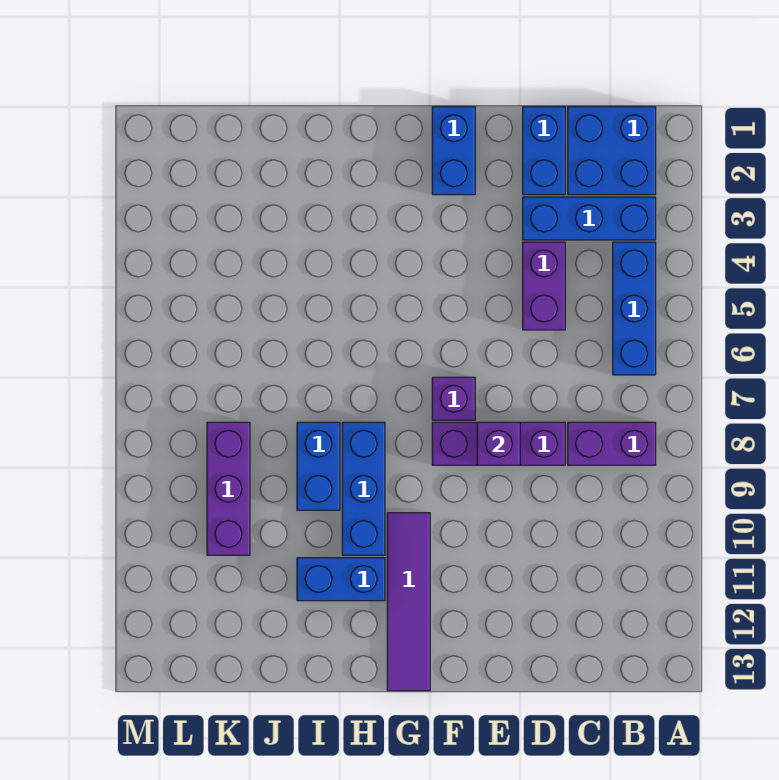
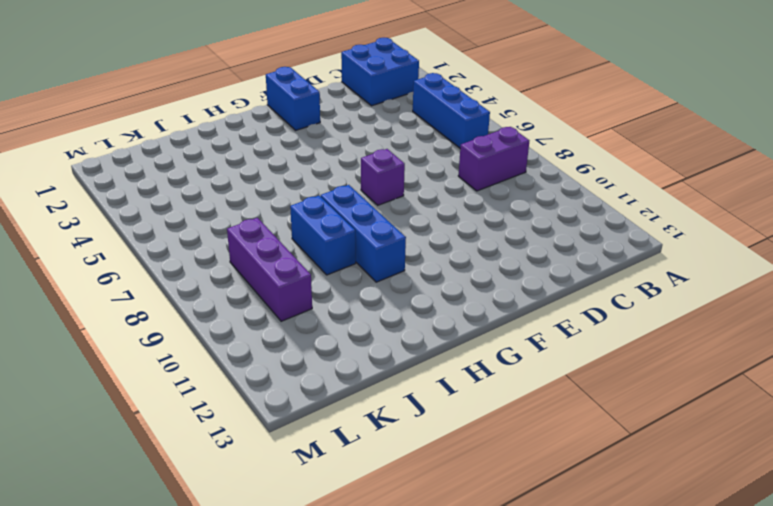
none -> blue 1x3 brick [523,197,656,240]
none -> blue 1x2 brick [523,107,565,195]
none -> purple 1x2 brick [523,242,565,330]

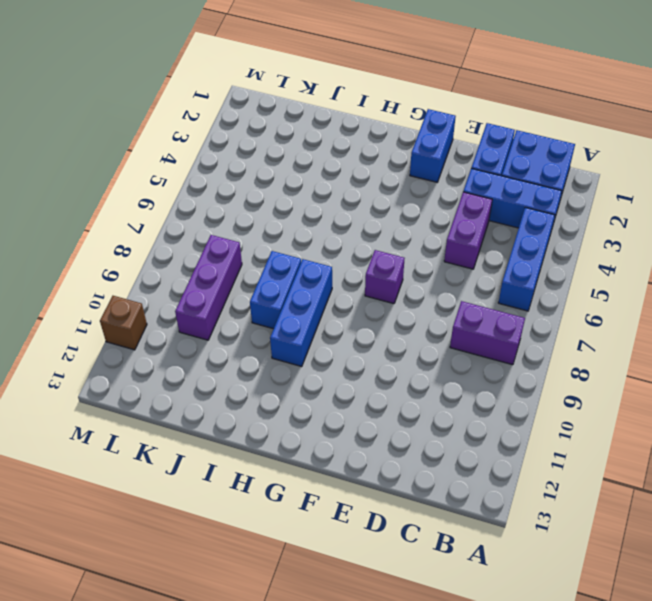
brown 1x1 brick [100,296,147,350] -> none
none -> purple 1x3 brick [432,422,565,465]
none -> purple 1x4 tile [387,513,430,691]
none -> blue 1x2 brick [297,558,385,601]

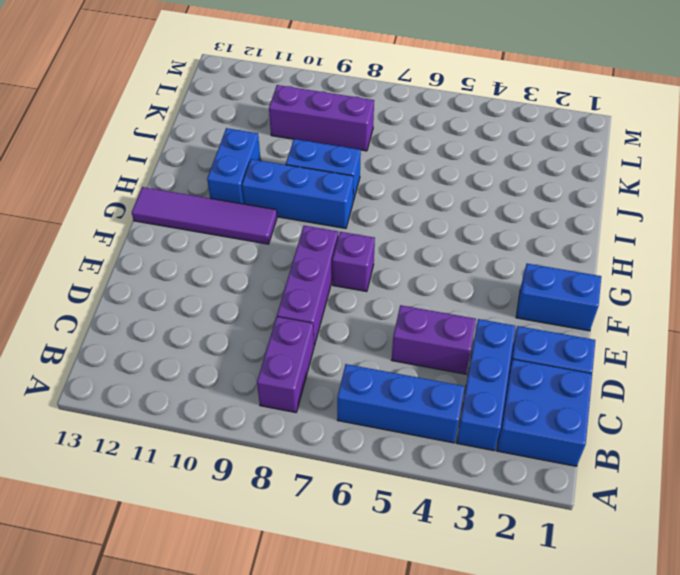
none -> purple 1x1 brick [477,422,520,465]

